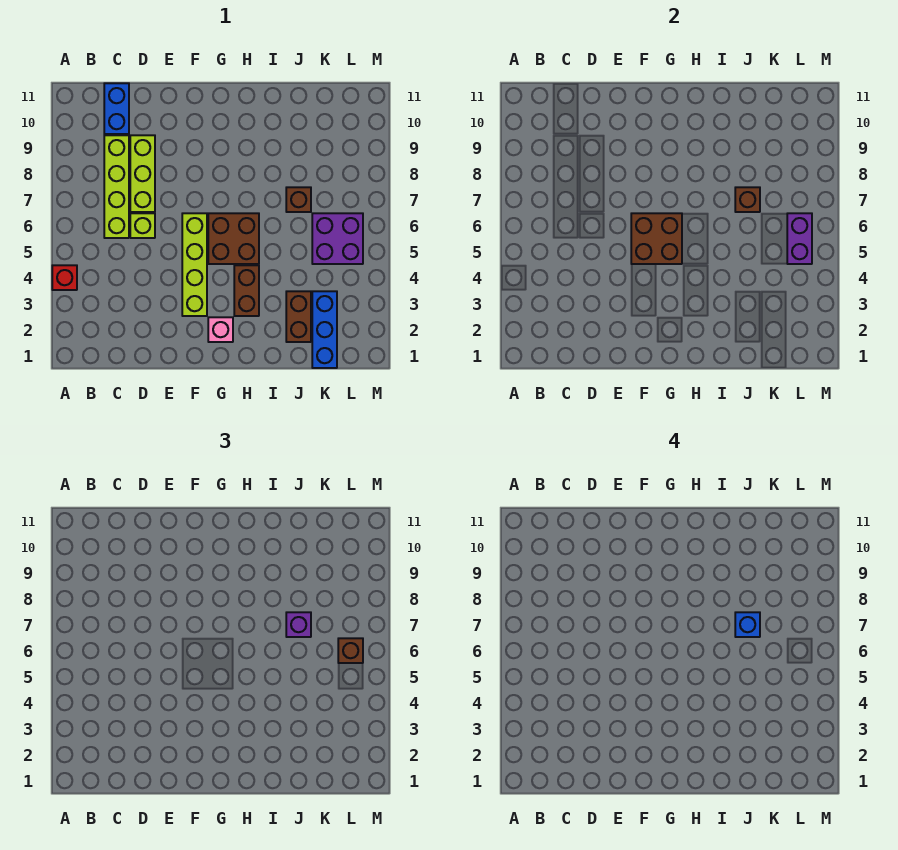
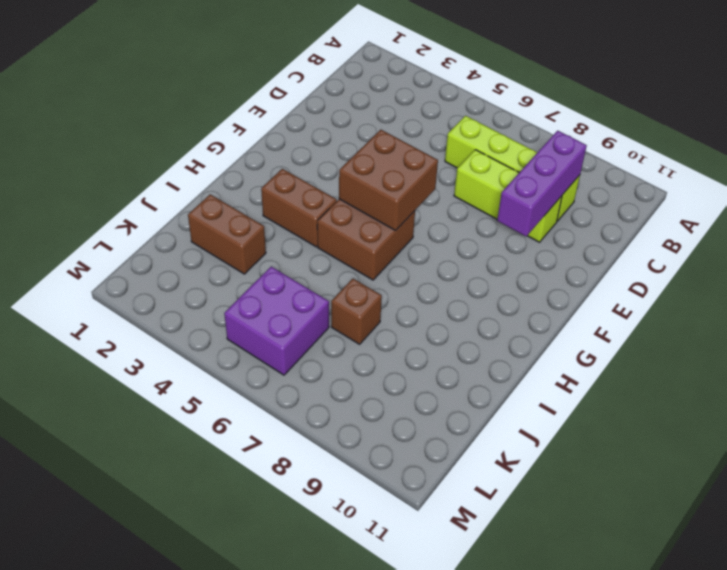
purple 1x3 brick [497,131,587,236] -> none
none -> red 1x1 brick [52,265,77,290]
none -> blue 1x2 brick [104,83,129,134]
none -> lime 1x1 brick [130,213,155,238]

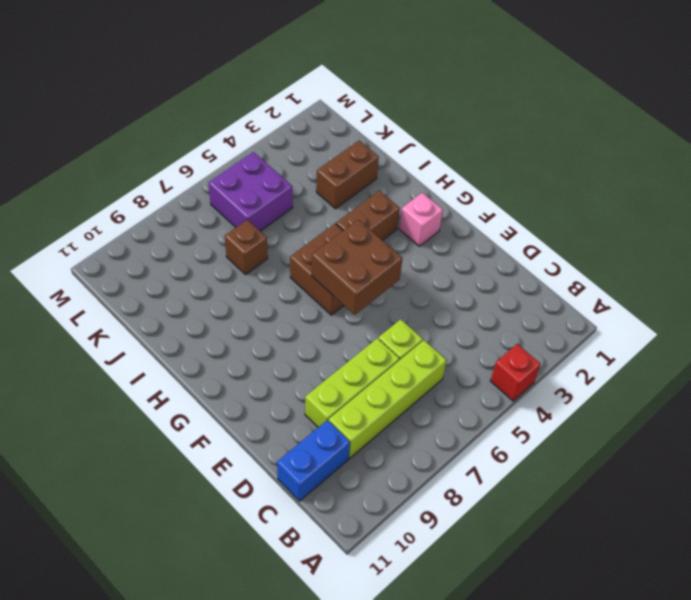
none -> lime 1x4 brick [182,213,207,316]
none -> blue 1x3 brick [312,291,337,368]
none -> brown 1x1 brick [735,187,760,212]

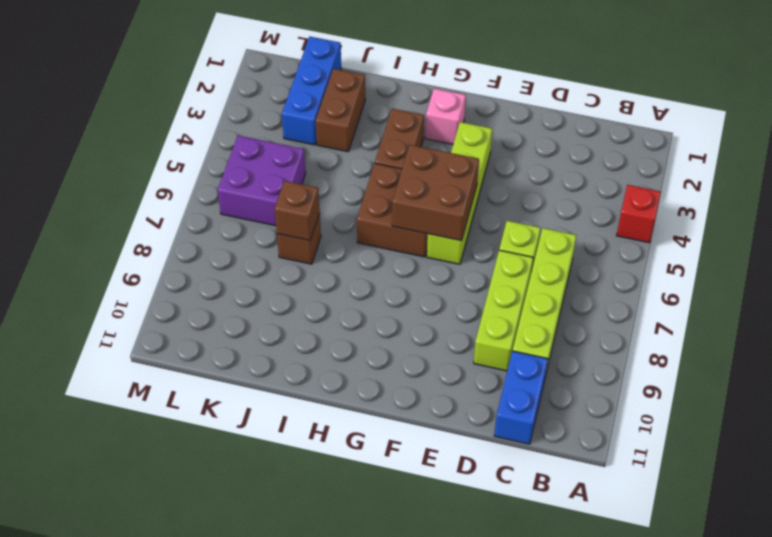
none -> purple 1x2 brick [787,213,812,264]
none -> purple 1x1 brick [286,612,311,637]
none -> brown 1x1 brick [338,638,363,663]

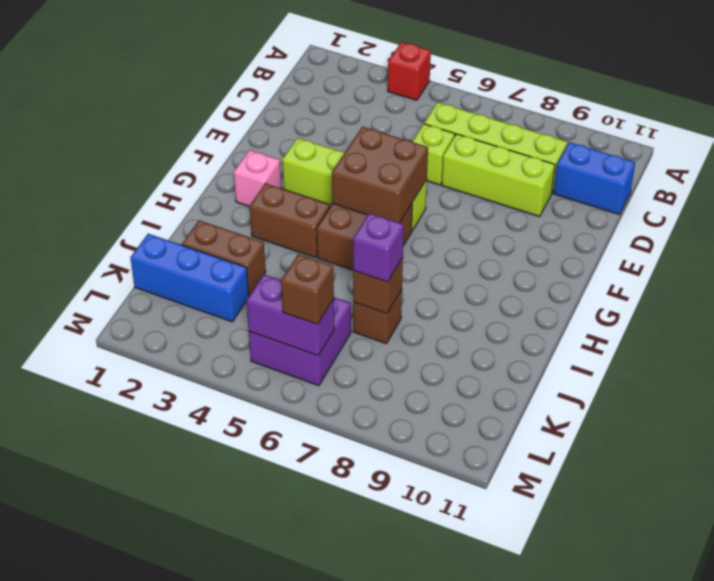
none -> blue 1x1 brick [735,612,760,637]

